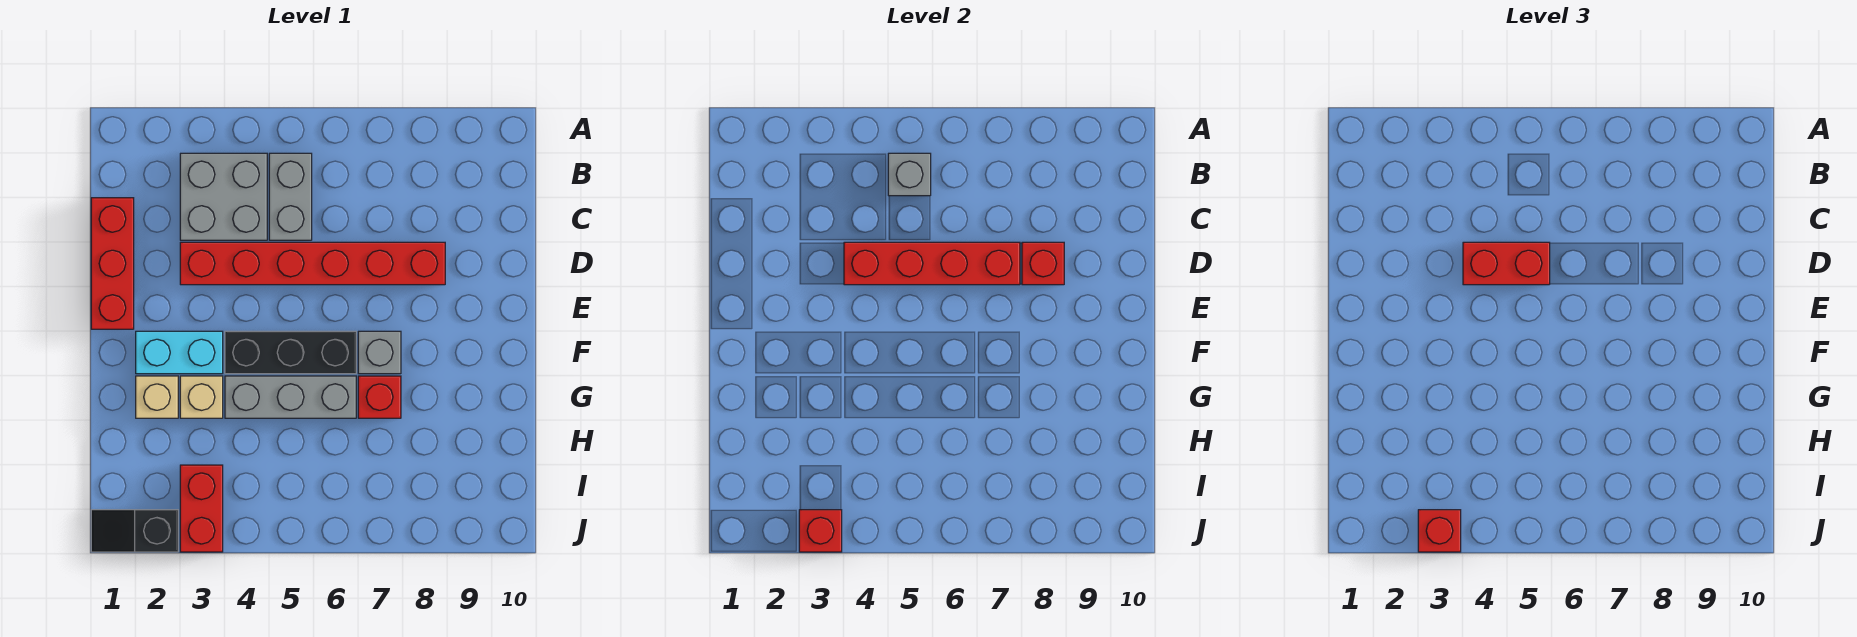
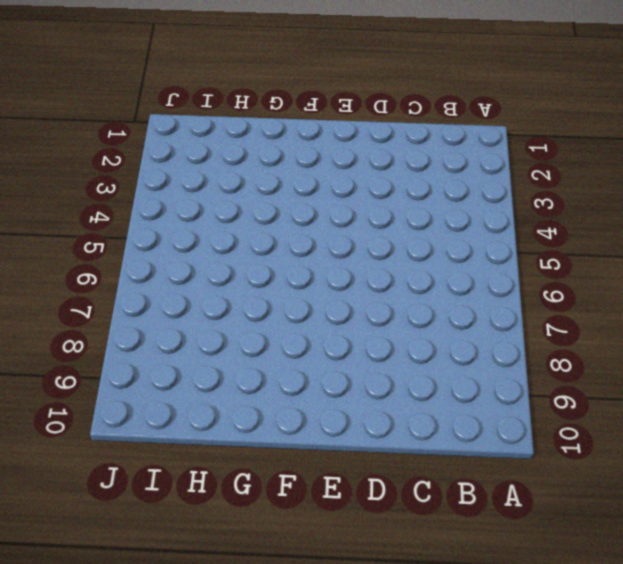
none -> grey 2x2 brick [180,153,267,240]
none -> grey 1x2 brick [269,153,312,240]
none -> red 1x3 brick [91,198,134,329]

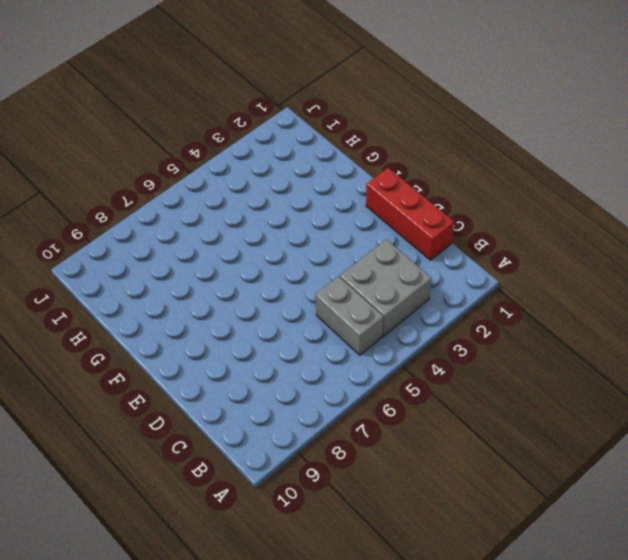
none -> red 1x6 brick [180,242,445,285]
none -> cyan 1x2 brick [136,331,223,374]
none -> black 1x3 brick [225,331,356,374]

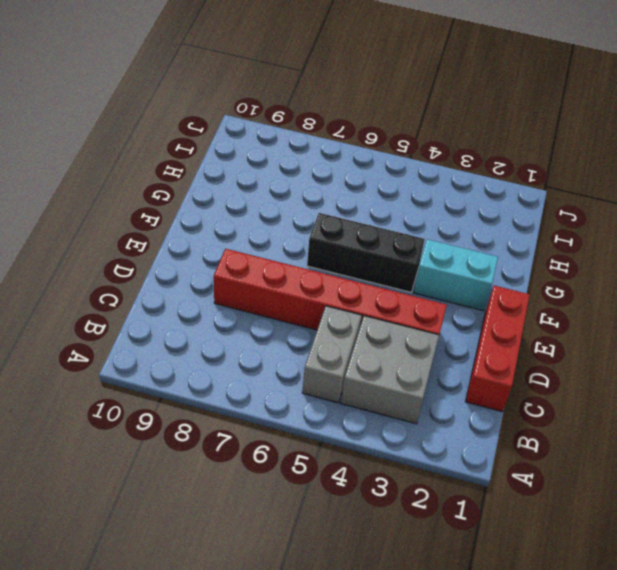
none -> grey 1x1 brick [358,331,401,374]
none -> tan 1x1 brick [136,376,178,418]
none -> tan 1x1 brick [180,376,223,418]

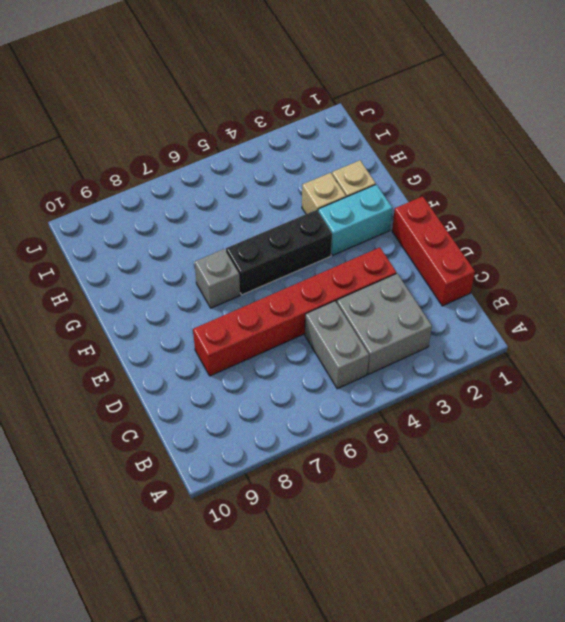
none -> grey 1x3 brick [225,376,356,418]
none -> red 1x1 brick [358,376,401,418]
none -> red 1x2 brick [180,465,223,552]

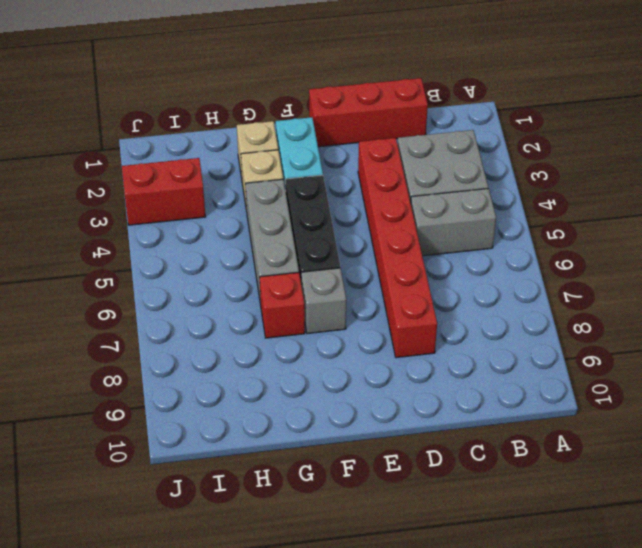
none -> black 1x2 slope [91,510,178,552]
none -> grey 1x1 brick [888,153,931,196]
none -> red 1x4 brick [844,242,1020,285]

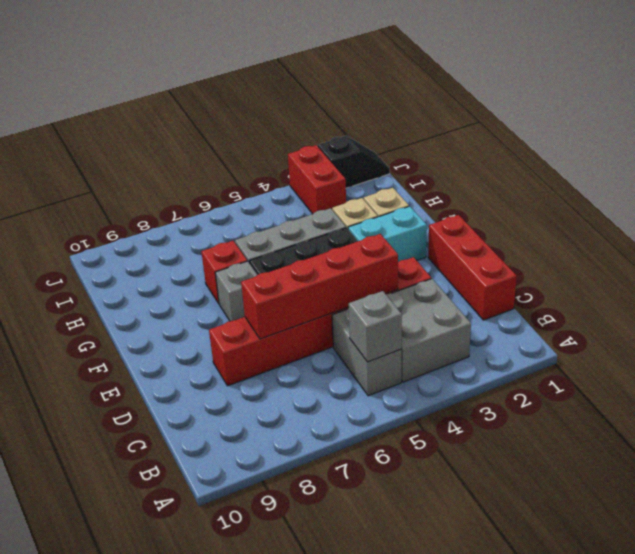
none -> red 1x1 brick [1022,242,1064,285]
none -> red 1x1 brick [799,510,842,552]
none -> red 1x2 brick [1463,242,1550,285]

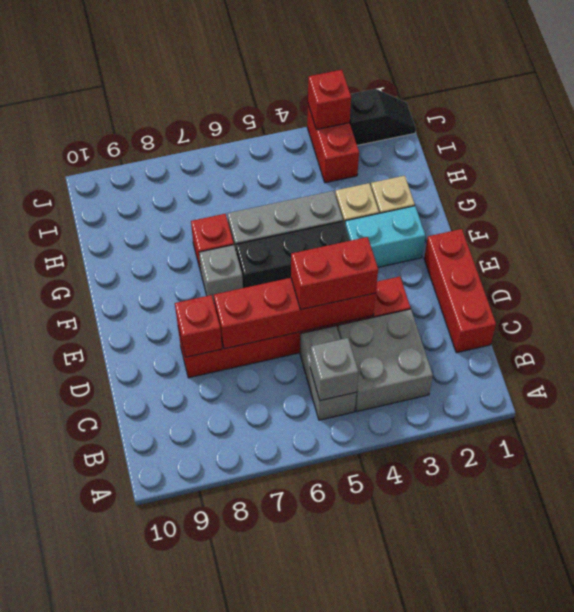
none -> red 1x1 brick [1418,510,1461,552]

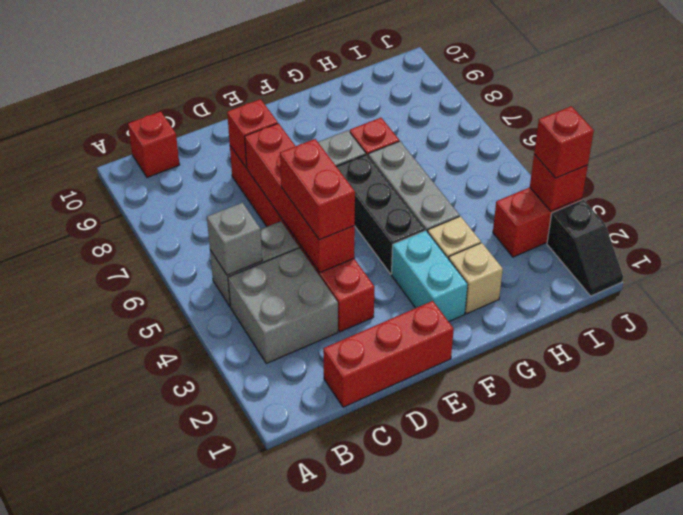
red 1x1 brick [128,111,180,177] -> none

